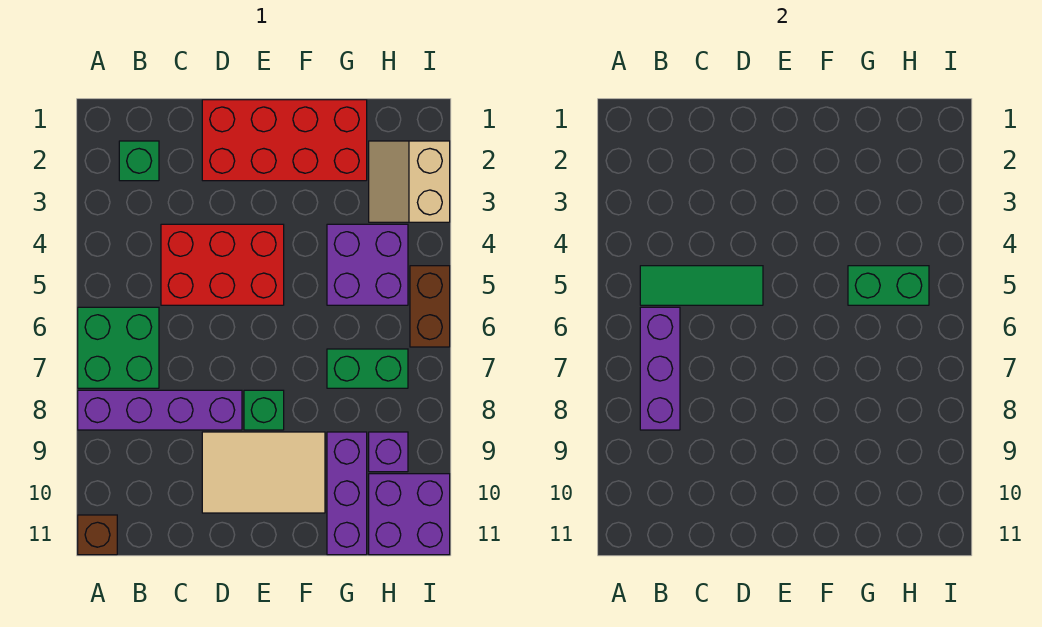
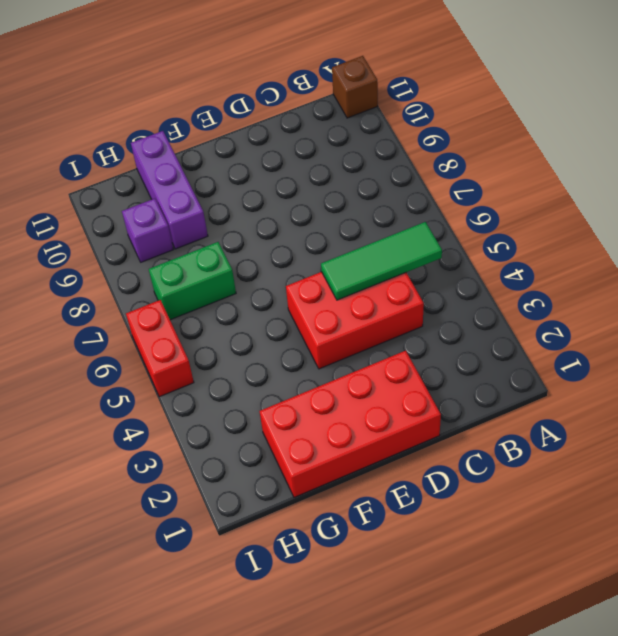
red 1x2 brick [126,300,194,397] -> brown 1x2 brick [410,266,450,347]
none -> green 2x2 brick [78,307,159,388]
none -> purple 1x4 brick [78,390,242,430]
none -> green 1x1 brick [119,141,159,181]

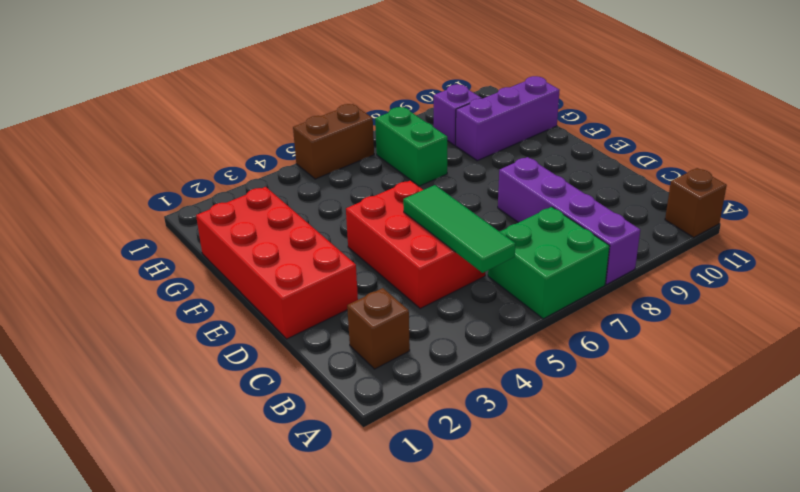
brown 1x1 brick [347,288,410,369] -> green 1x1 brick [119,141,159,181]
none -> tan 2x3 tile [202,432,325,513]
none -> green 1x1 brick [244,390,284,430]
none -> purple 2x2 brick [327,224,408,305]

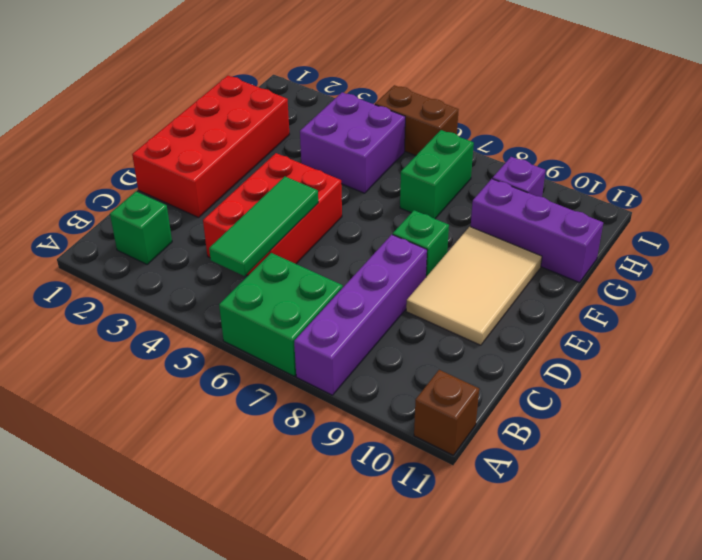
none -> tan 2x2 slope [369,141,450,222]
none -> purple 2x2 brick [369,474,450,555]
none -> purple 1x3 brick [640,307,680,430]

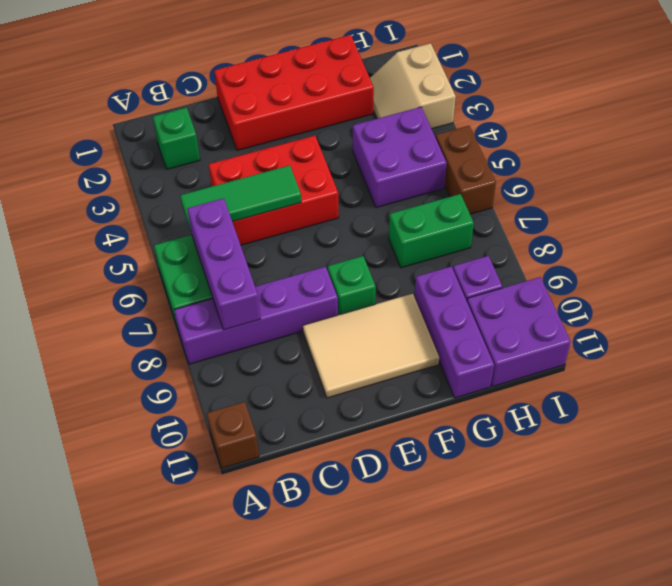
none -> green 1x2 brick [848,266,929,305]

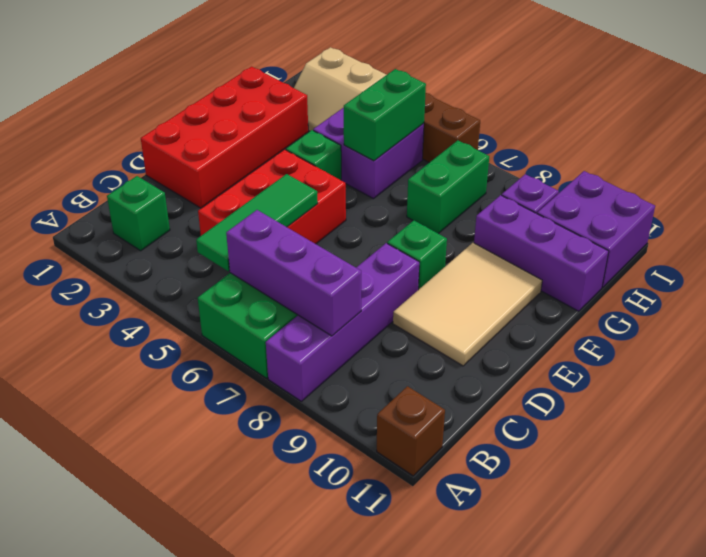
green 1x1 brick [286,130,341,180] -> none

